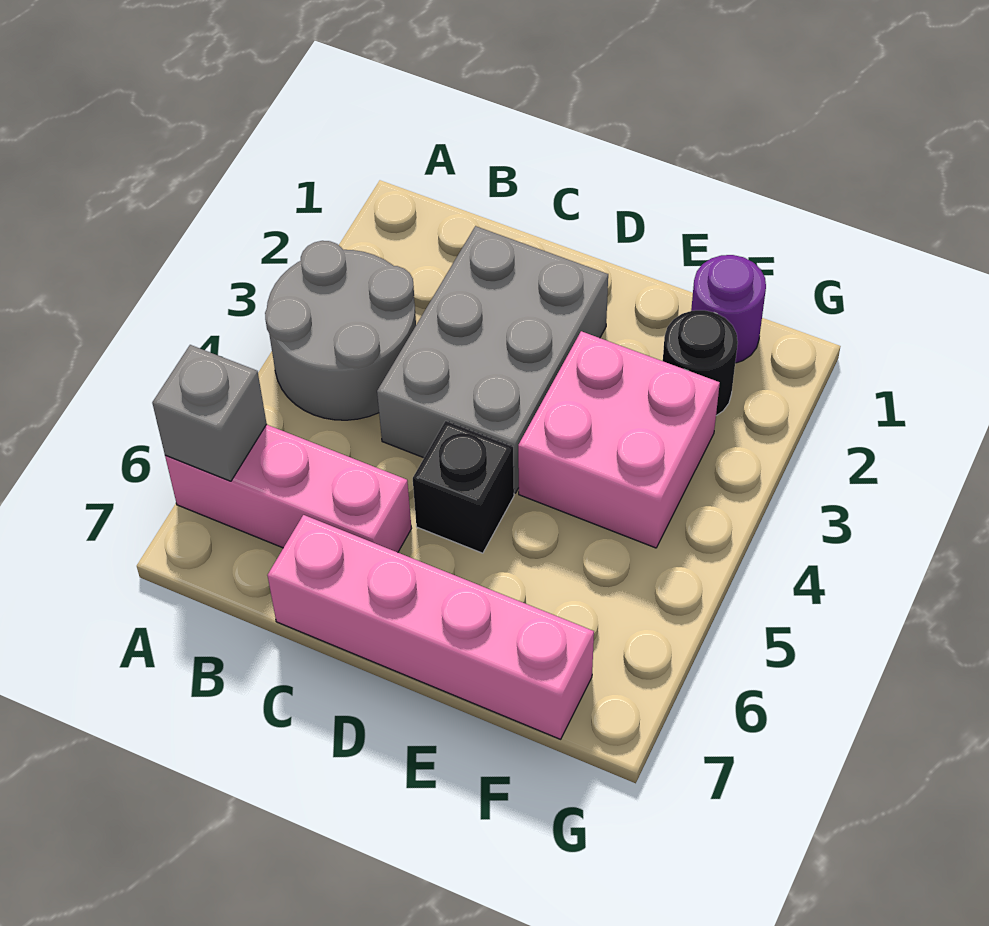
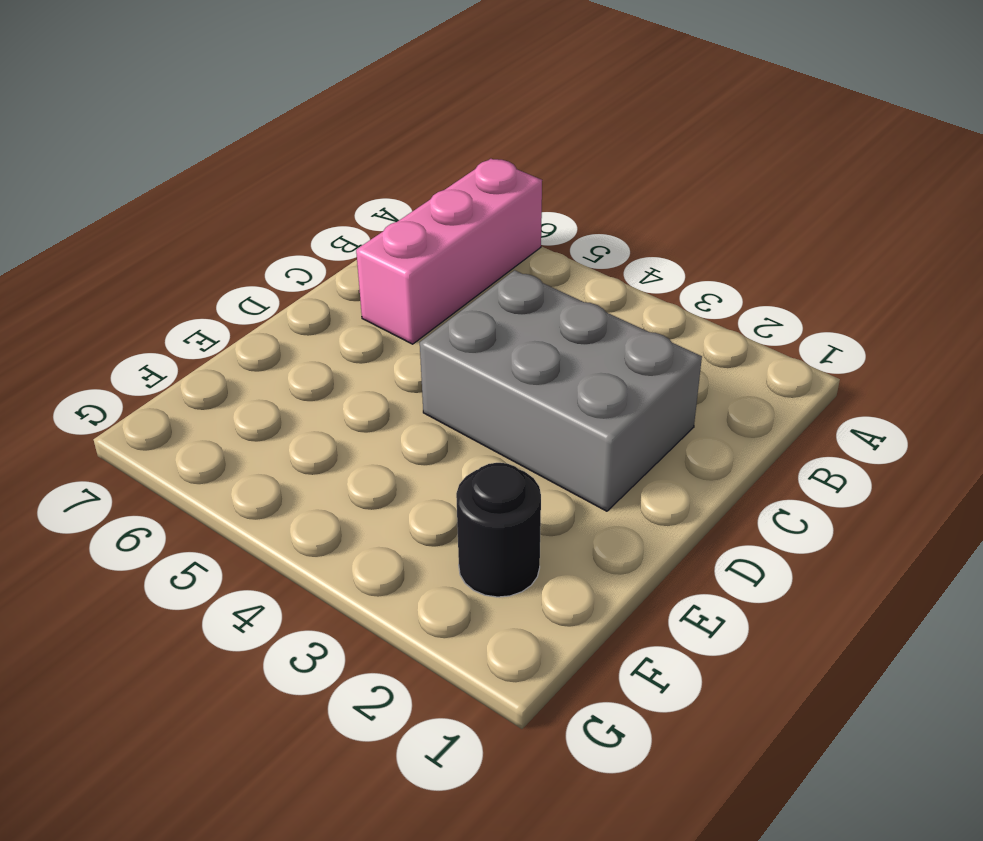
none -> grey 2x2 round brick [265,241,416,420]
none -> pink 1x4 brick [267,515,594,739]

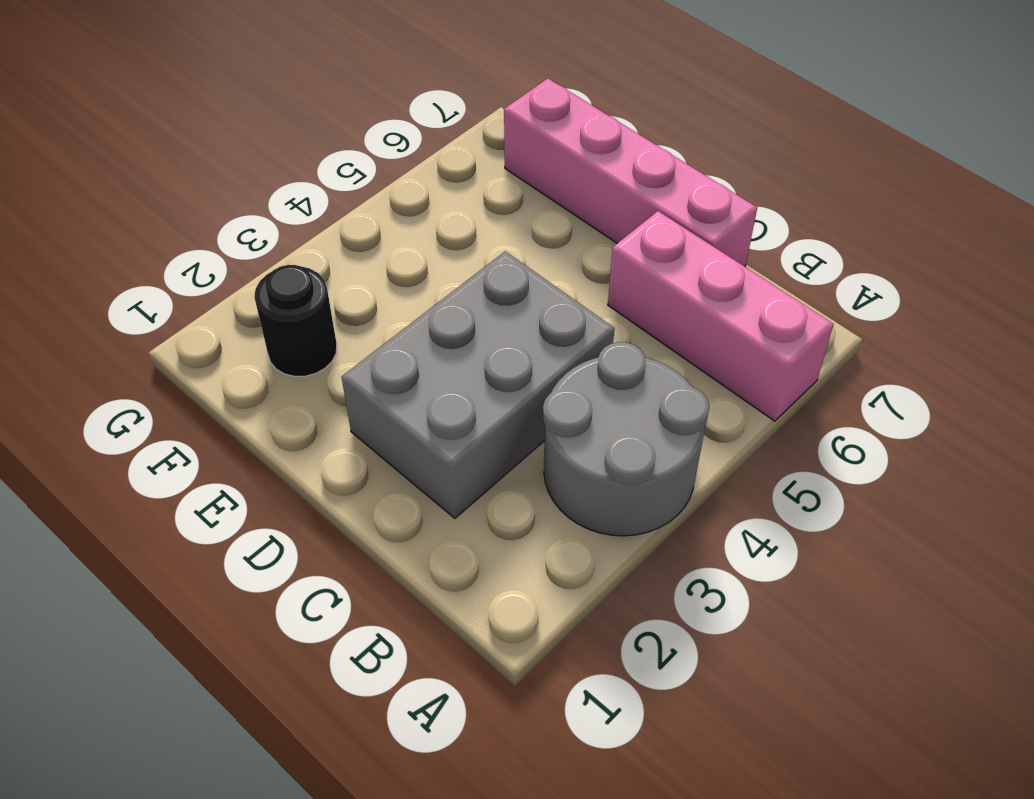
none -> black 1x1 brick [413,421,514,553]
none -> pink 2x2 brick [518,331,720,548]

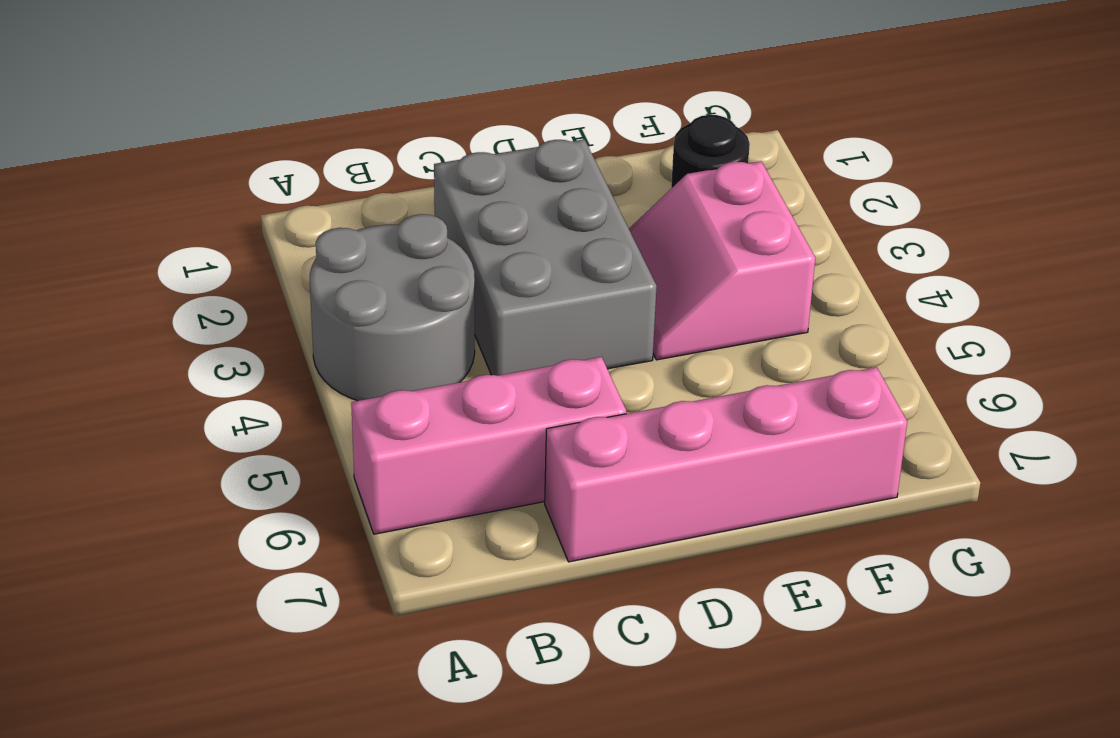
pink 2x2 slope [629,161,815,360] -> pink 2x2 brick [518,331,720,548]
none -> black 1x1 brick [413,421,514,553]
none -> purple 1x1 round brick [691,255,766,363]

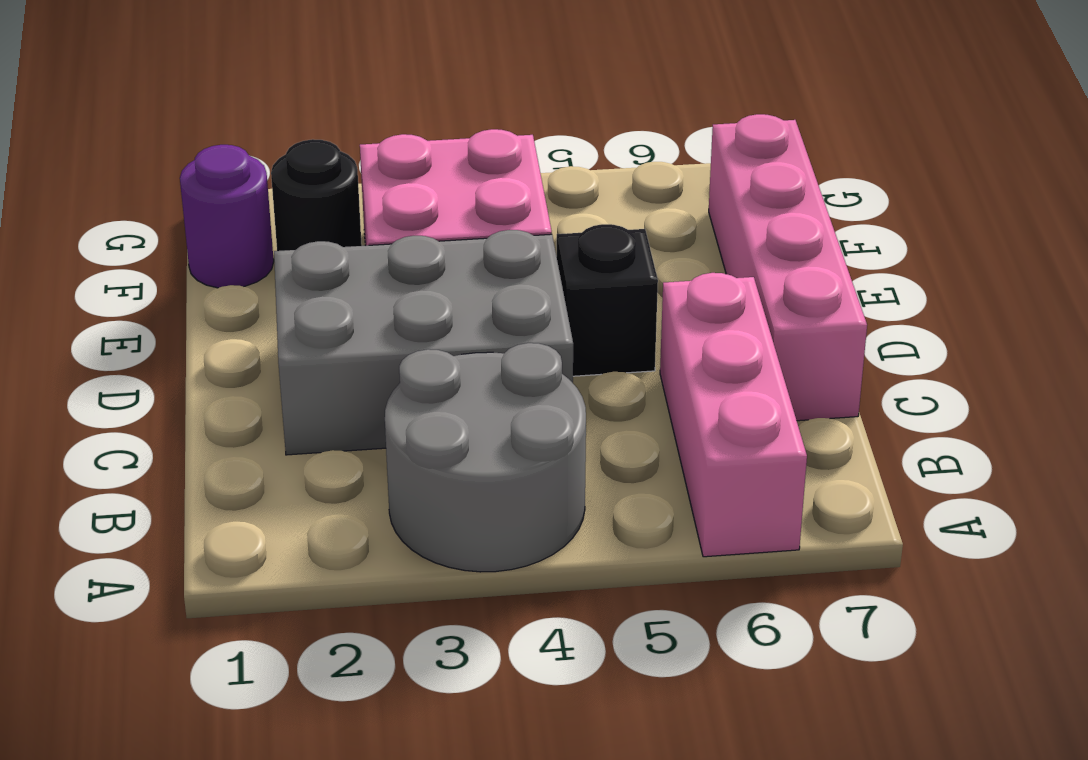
none -> grey 1x1 brick [152,345,267,481]

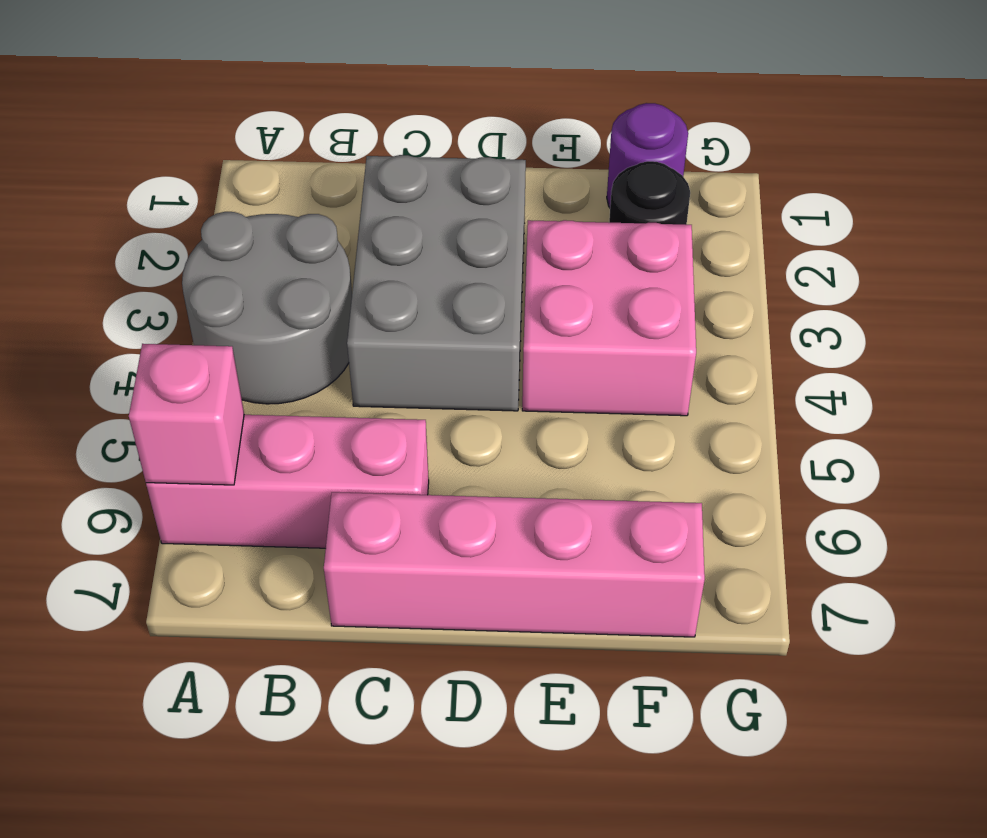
pink 1x1 brick [129,344,244,485] -> grey 1x1 brick [152,345,267,481]
none -> black 1x1 brick [413,421,514,553]

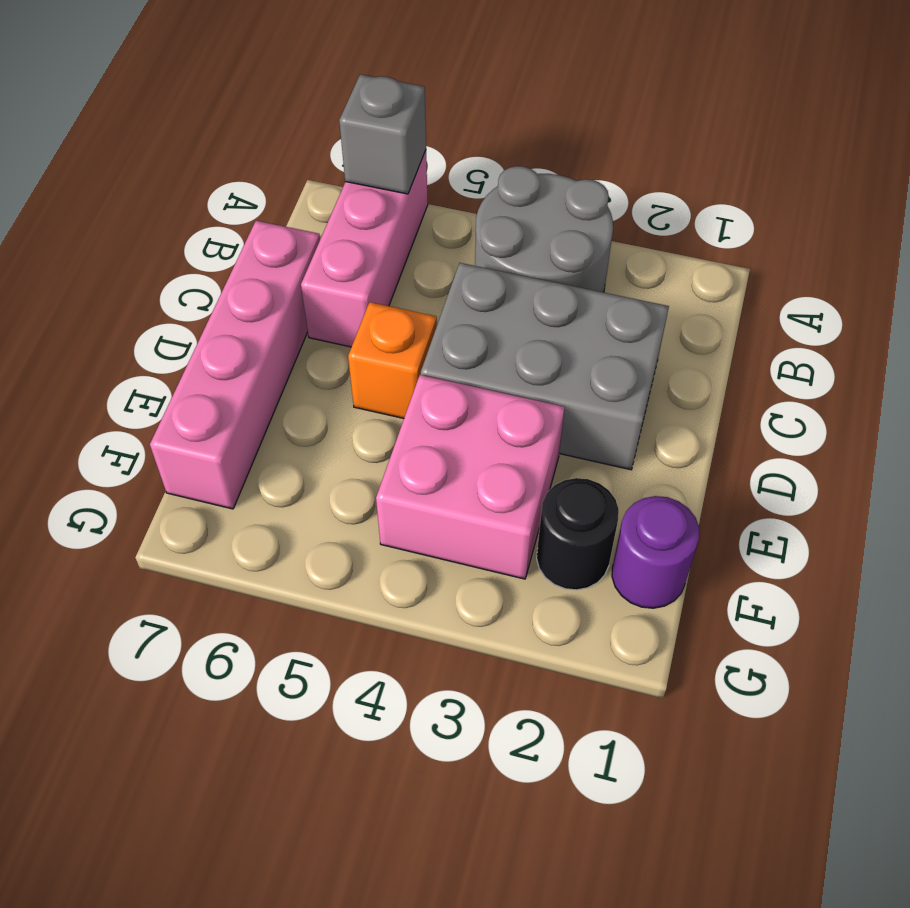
orange 1x1 brick [348,302,437,418] -> black 1x1 brick [413,421,514,553]

